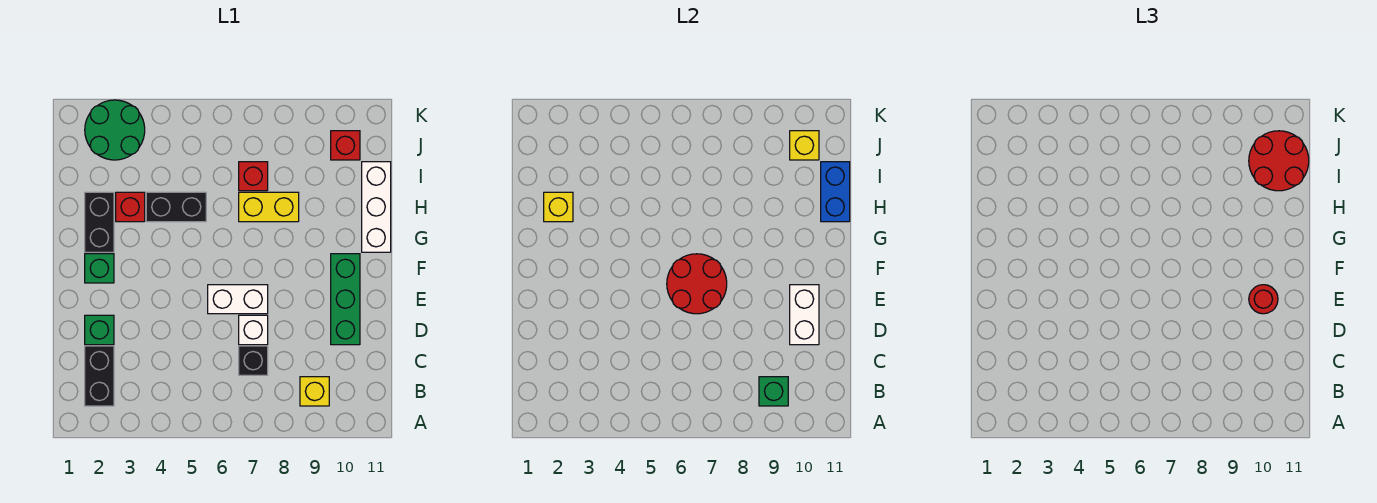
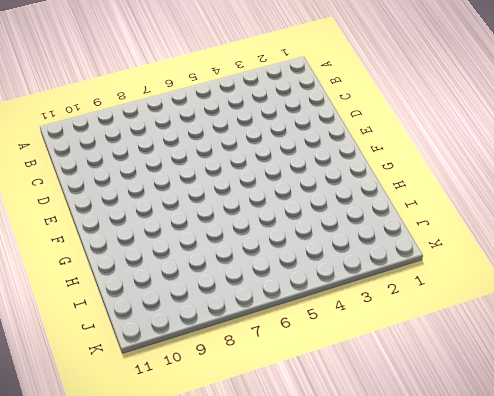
none -> black 1x2 brick [85,346,114,406]
none -> yellow 1x1 brick [300,377,329,406]
none -> black 1x1 brick [239,346,268,375]

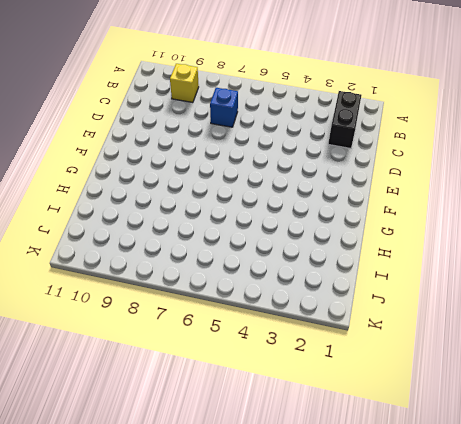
blue 1x1 brick [210,88,238,127] -> black 1x1 brick [239,346,268,375]
none -> green 1x1 brick [85,315,114,345]
none -> white 1x1 brick [239,315,268,345]
none -> green 1x3 brick [331,254,360,345]

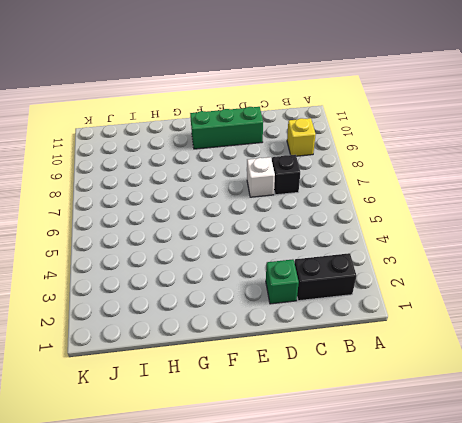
none -> white 1x2 brick [208,285,268,314]
none -> green 1x1 brick [85,254,114,283]
none -> black 1x2 brick [85,192,114,252]

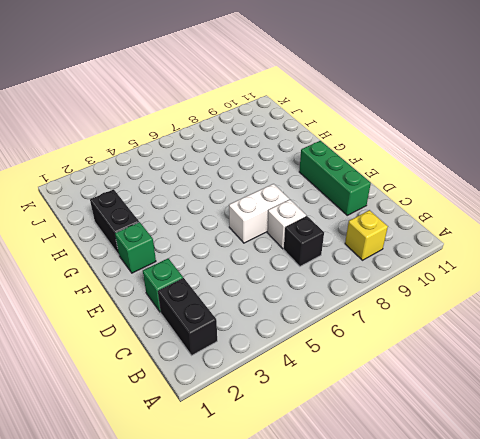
none -> white 1x3 brick [362,162,391,252]
none -> red 1x1 brick [116,192,145,222]
none -> black 1x2 brick [146,192,206,222]

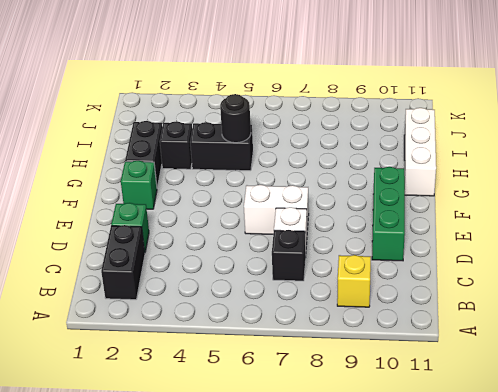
black 1x1 brick [160,121,192,169] -> red 1x1 brick [116,192,145,222]
black 1x1 round brick [220,94,251,143] -> none
none -> yellow 1x2 brick [239,192,299,222]
none -> red 1x1 brick [239,162,268,191]
none -> green 2x2 round brick [85,100,145,160]

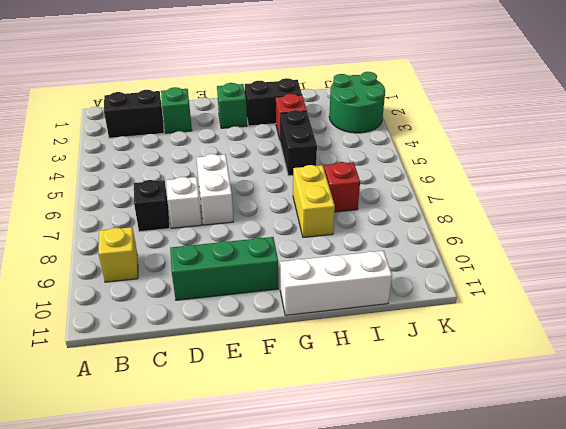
none -> red 1x1 brick [331,131,360,160]
none -> green 1x1 brick [759,377,788,406]
none -> white 1x2 brick [790,285,819,345]

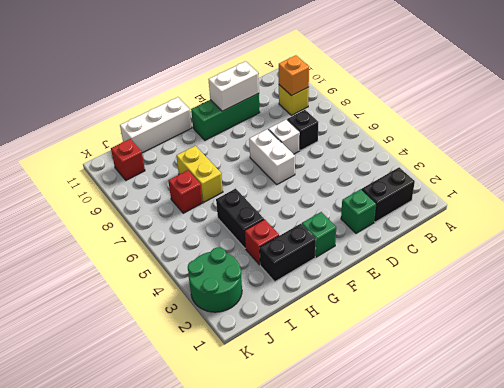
orange 1x1 brick [279,55,309,96] -> green 1x1 brick [759,377,788,406]
none -> red 2x2 round brick [667,254,727,314]
none -> yellow 1x1 brick [544,192,573,222]
none -> blue 1x2 brick [821,162,850,222]

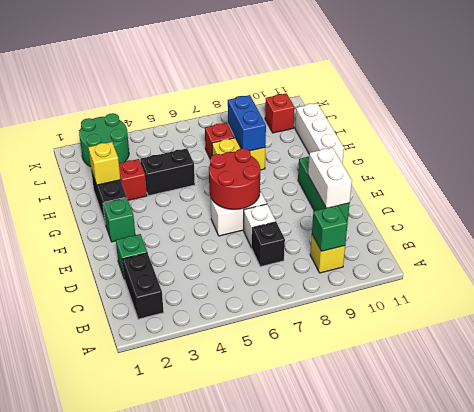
blue 1x2 brick [228,95,266,151] -> blue 1x2 brick moved to [821,162,850,222]
none -> yellow 1x1 brick [790,131,819,160]
none -> red 1x1 round brick [1249,285,1278,314]
none -> red 2x2 round brick [1249,131,1309,191]

